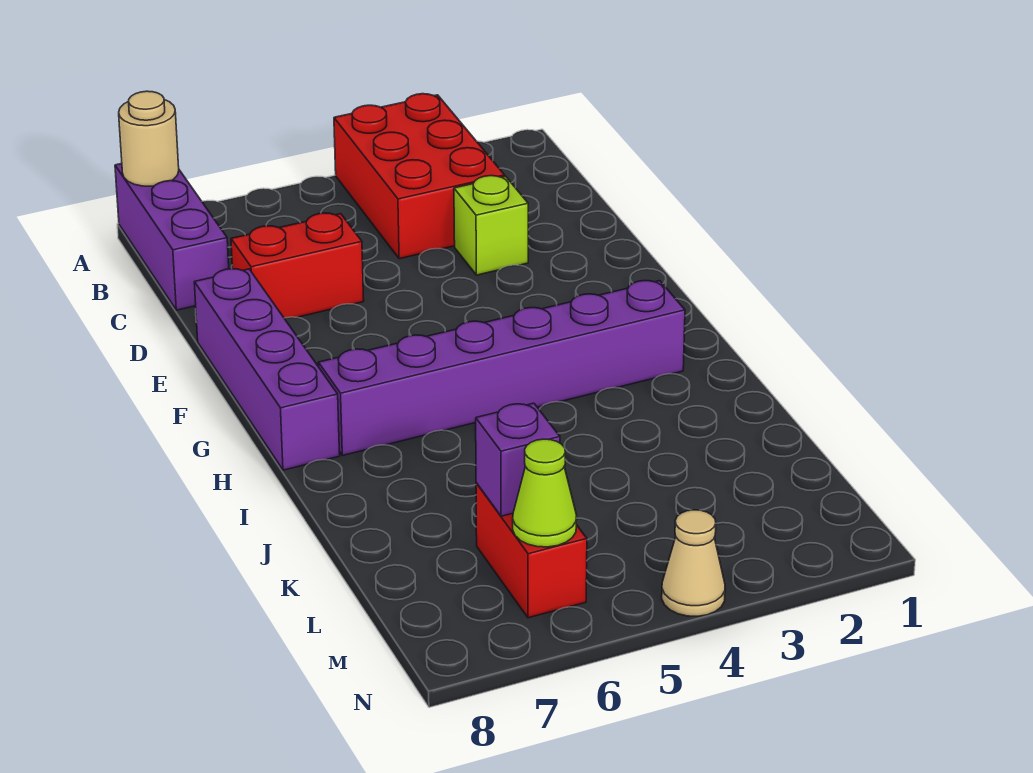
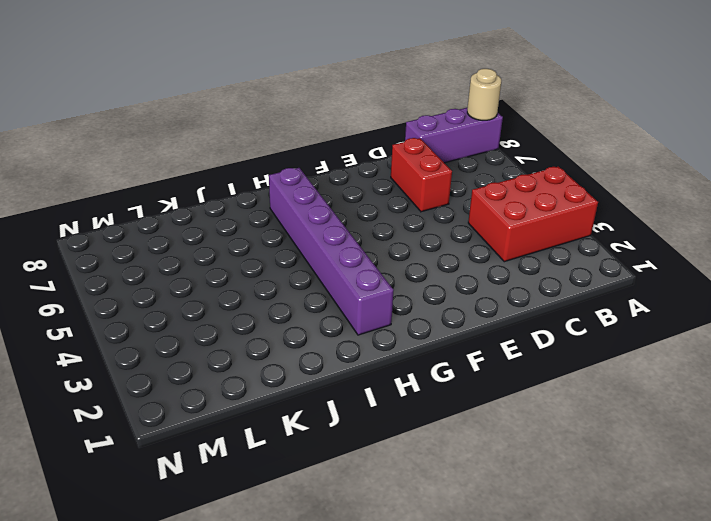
none -> lime 1x1 brick [454,176,528,275]
none -> purple 1x4 brick [194,269,340,470]

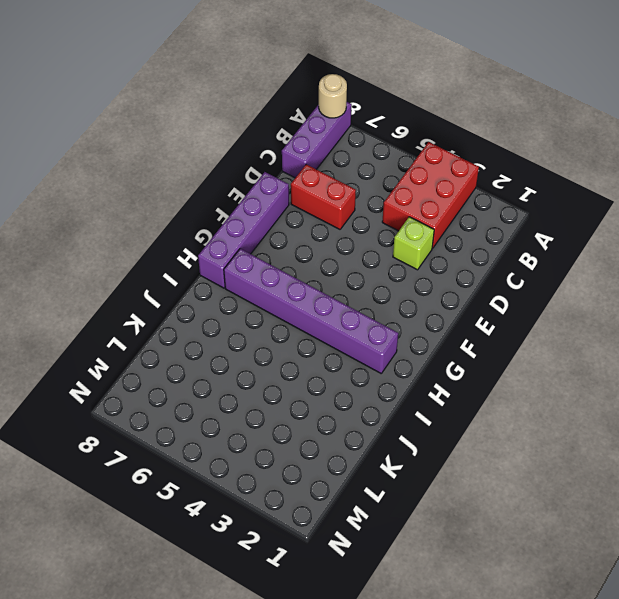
none -> red 1x2 brick [476,483,587,618]
none -> tan 1x1 cone [662,510,725,616]

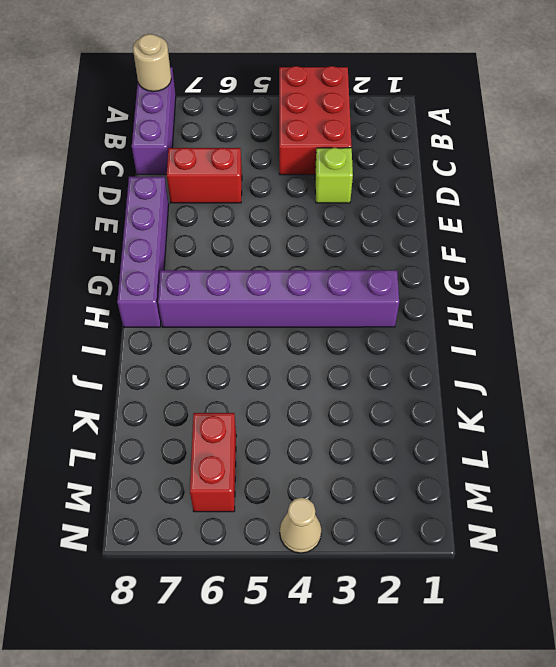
none -> purple 1x1 brick [476,403,560,516]
none -> lime 1x1 cone [513,439,577,547]

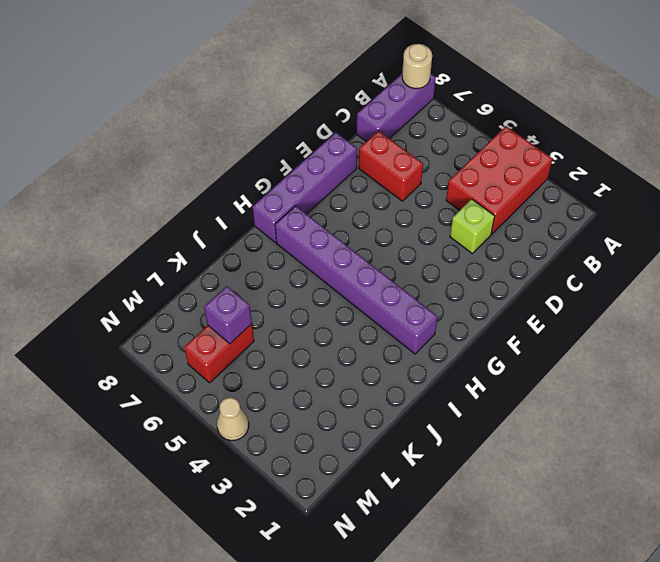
none -> lime 1x1 cone [513,439,577,547]

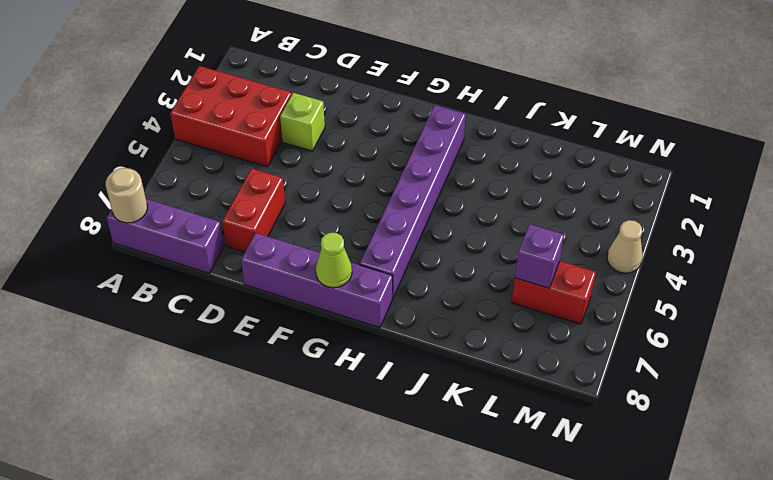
lime 1x1 cone [316,233,352,288] -> lime 1x1 cone moved to [513,439,577,547]

